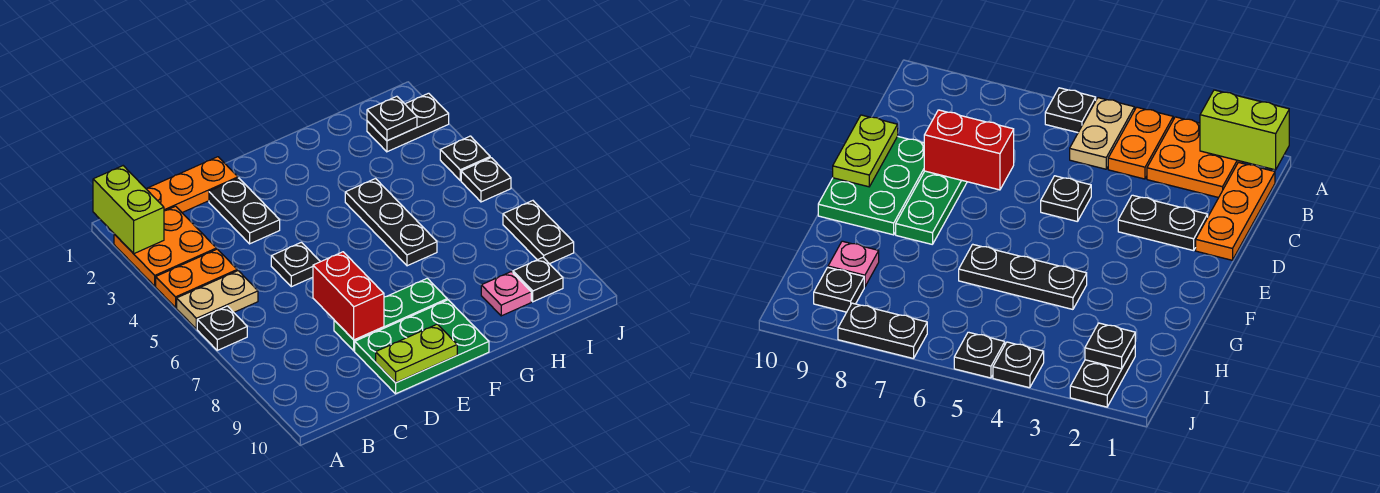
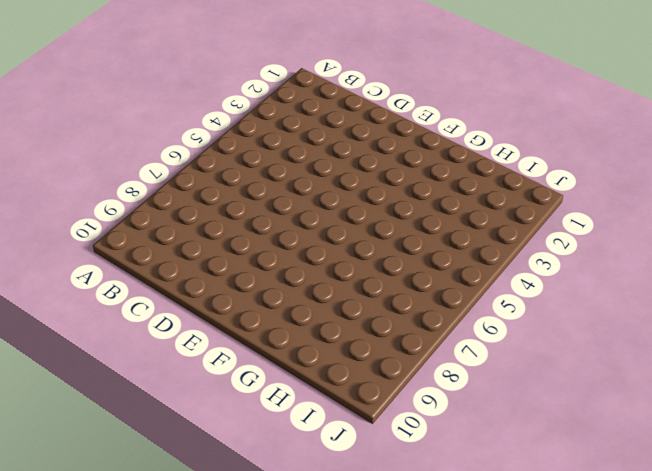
none -> orange 2x2 plate [114,206,216,286]
none -> orange 1x2 plate [156,249,237,307]
none -> tan 1x2 plate [177,271,258,329]

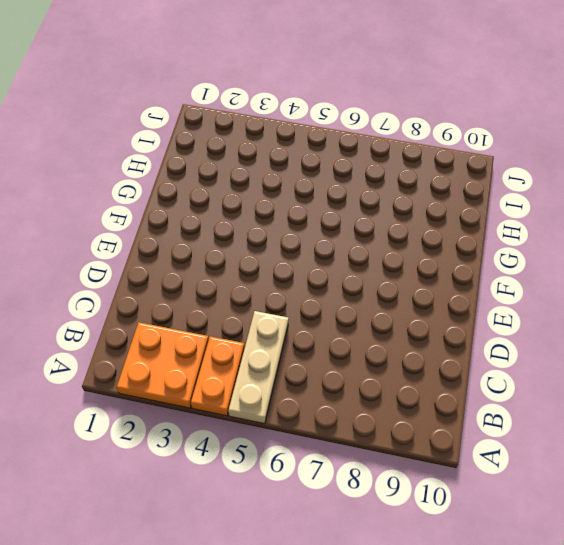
tan 1x3 plate [228,311,289,424] -> tan 1x2 plate [177,271,258,329]
none -> black 1x1 plate [197,306,247,350]
none -> orange 1x3 plate [147,157,238,212]
none -> black 1x2 plate [209,178,280,244]

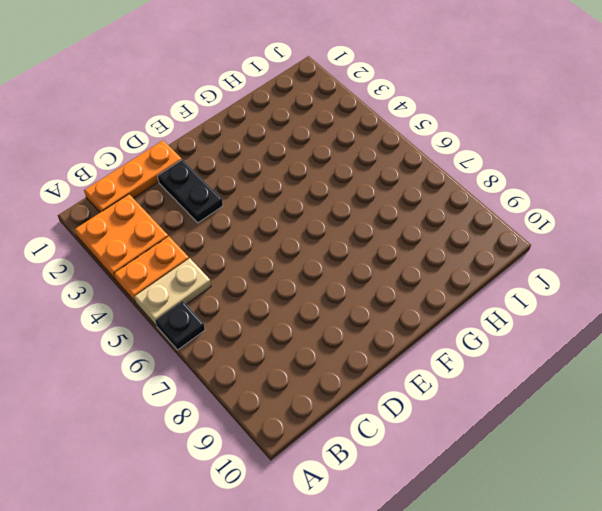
none -> black 1x1 plate [271,242,320,287]
none -> green 1x3 plate [334,278,447,351]
none -> green 2x3 plate [355,300,489,394]

